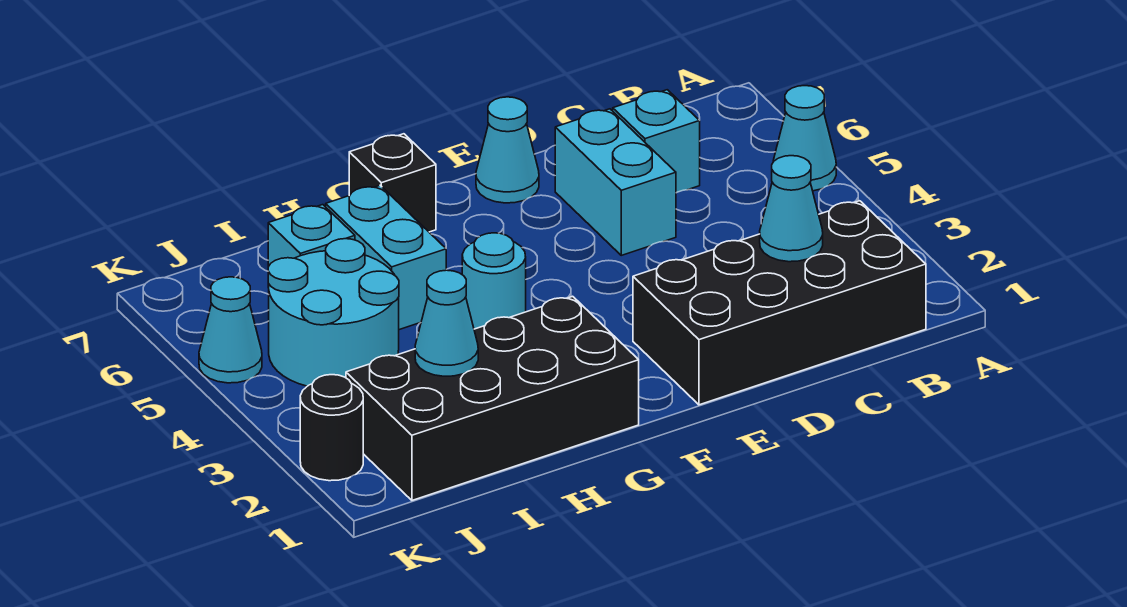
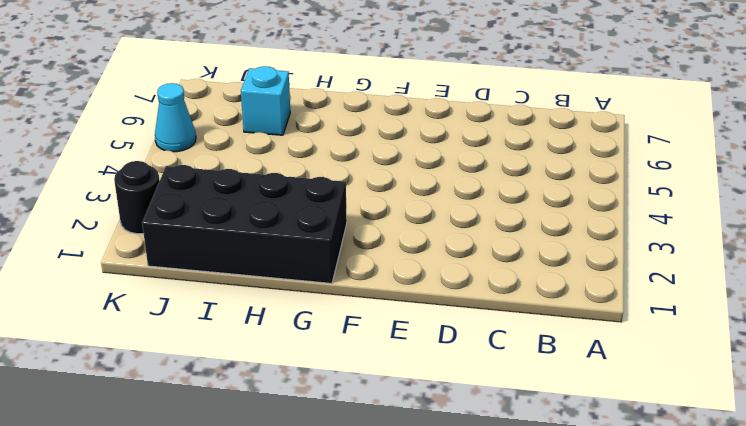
none -> cyan 1x1 cone [773,86,836,191]
none -> black 2x4 brick [633,201,926,405]
none -> cyan 1x1 brick [613,90,700,193]

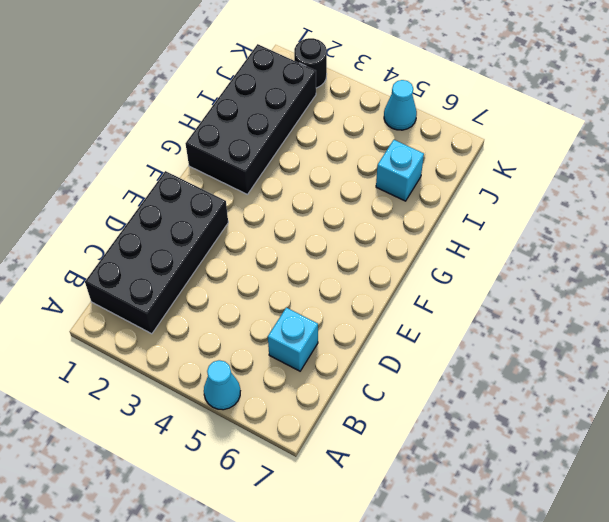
none -> cyan 1x2 brick [555,109,676,255]
none -> cyan 1x1 cone [476,97,539,203]
none -> cyan 1x1 round brick [462,233,526,329]

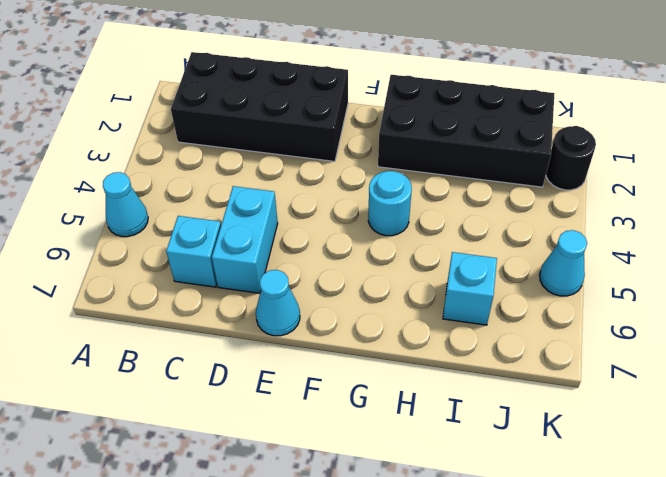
none -> black 1x1 brick [349,134,436,232]
none -> cyan 1x2 brick [326,185,446,330]
none -> cyan 2x2 round brick [268,239,399,386]

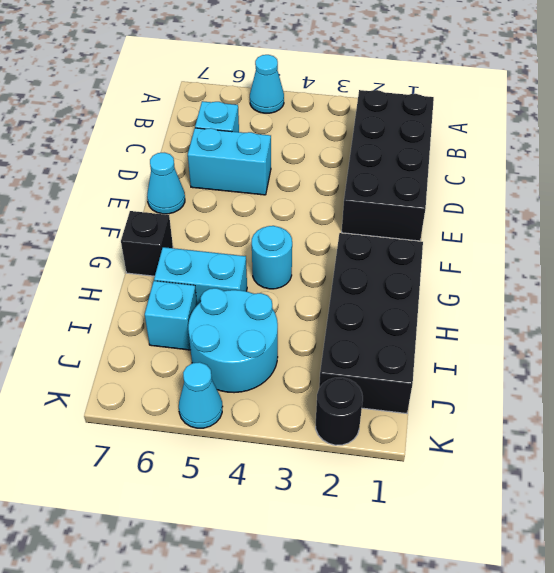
none -> cyan 1x1 cone [760,156,823,262]
none -> cyan 1x1 cone [415,270,478,376]

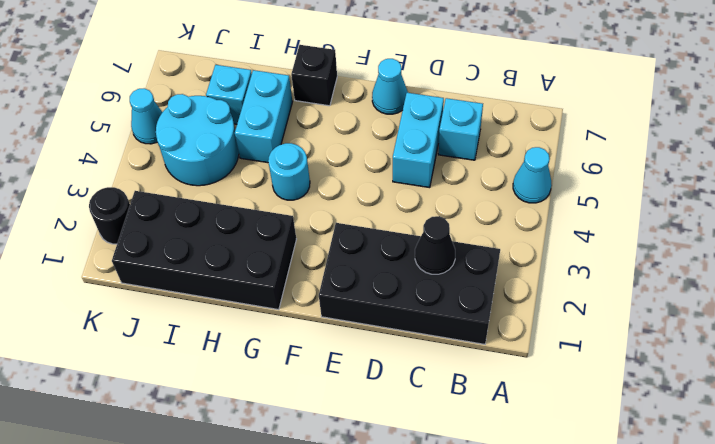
black 1x1 cone [415,216,455,274] -> cyan 1x1 cone [760,156,823,262]
none -> cyan 1x1 cone [415,270,478,376]

